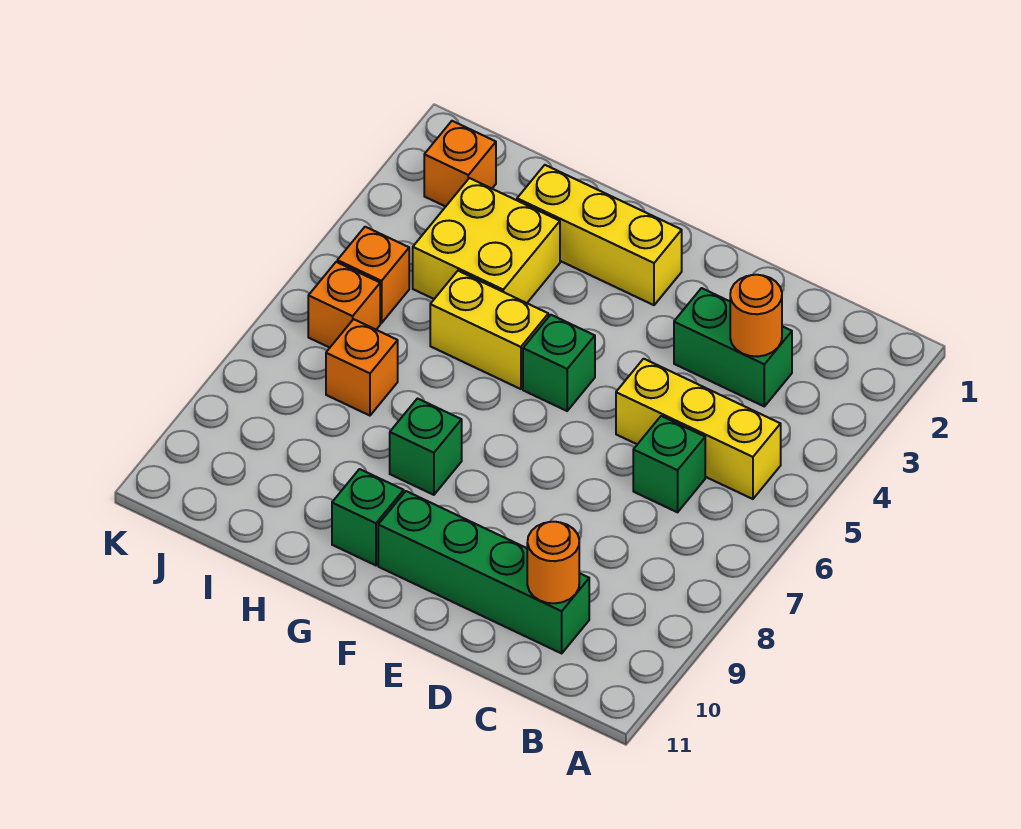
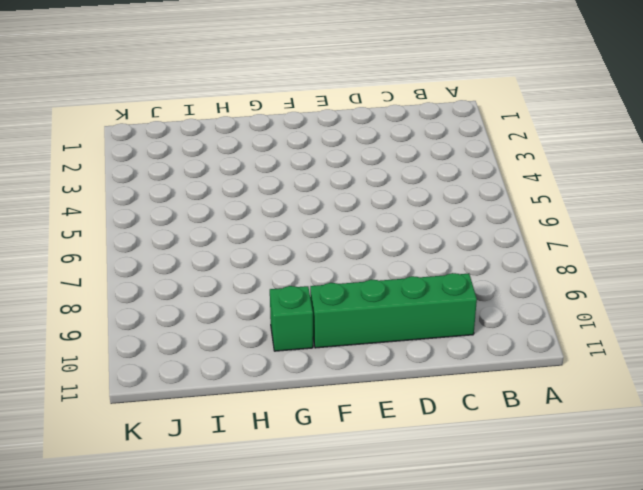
none -> yellow 1x3 brick [616,359,781,499]
none -> green 1x2 brick [674,288,792,406]
none -> green 1x1 brick [633,416,705,512]

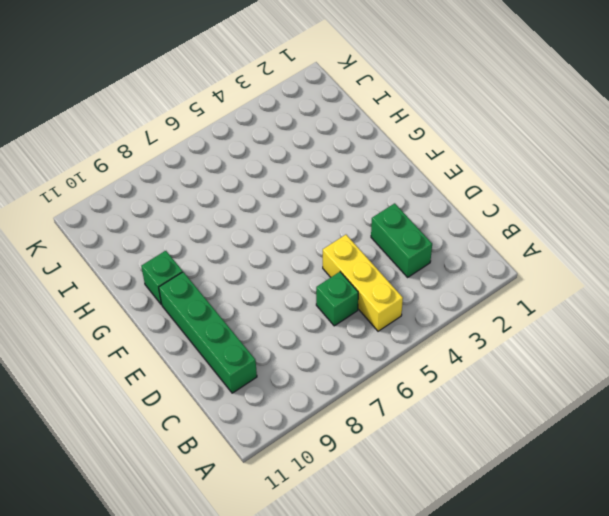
none -> yellow 1x3 brick [517,165,682,305]
none -> green 1x1 brick [523,315,595,411]
none -> yellow 1x2 brick [430,271,548,389]

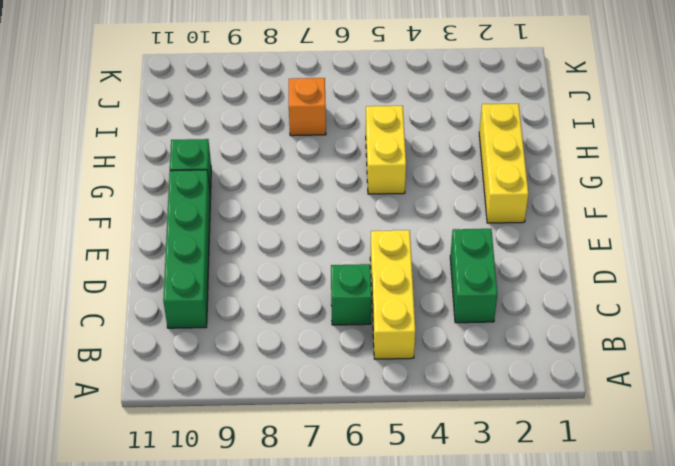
none -> green 1x1 brick [523,315,595,411]
none -> green 1x1 brick [390,399,462,495]
none -> yellow 2x2 brick [413,178,560,303]

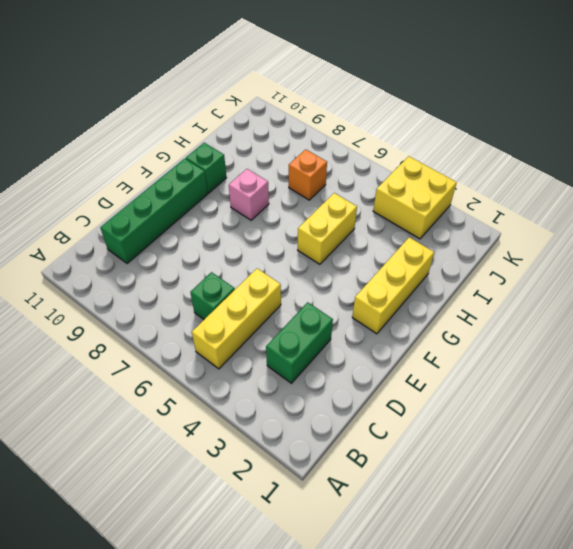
pink 1x1 brick [229,169,269,220] -> green 1x1 brick [390,399,462,495]
yellow 2x2 brick [373,156,457,239] -> yellow 2x2 brick moved to [413,178,560,303]
none -> green 1x1 brick [523,315,595,411]
none -> orange 1x1 brick [424,121,496,207]
none -> orange 1x1 brick [337,227,409,323]

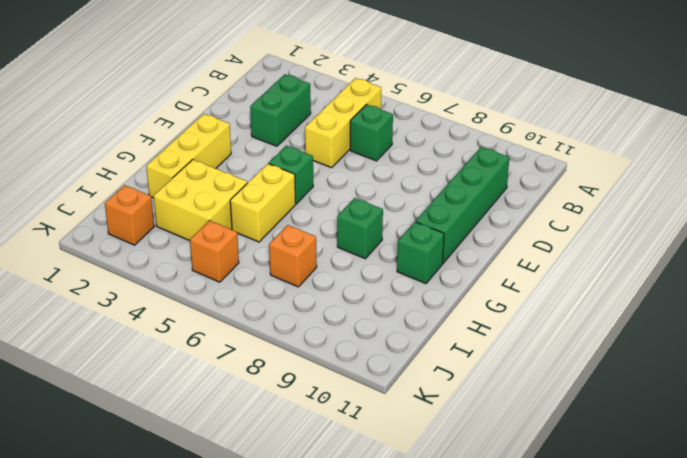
none -> orange 1x1 brick [308,262,380,348]
none -> orange 1x1 round brick [730,275,782,357]
none -> orange 1x1 round brick [527,522,579,603]

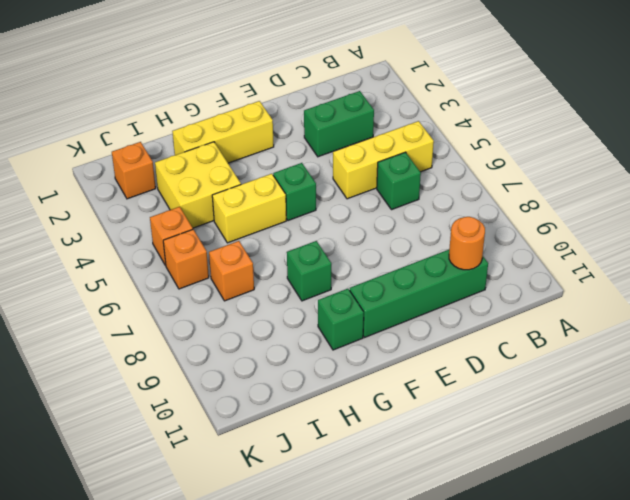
none -> orange 1x1 round brick [730,275,782,357]

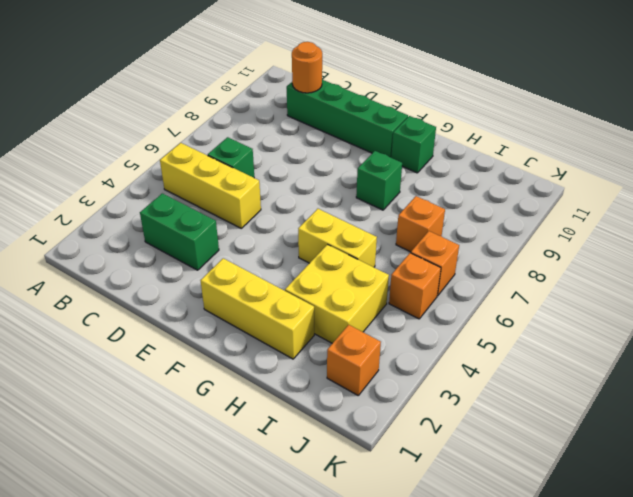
none -> green 1x1 brick [523,315,595,411]
none -> orange 1x1 round brick [730,275,782,357]

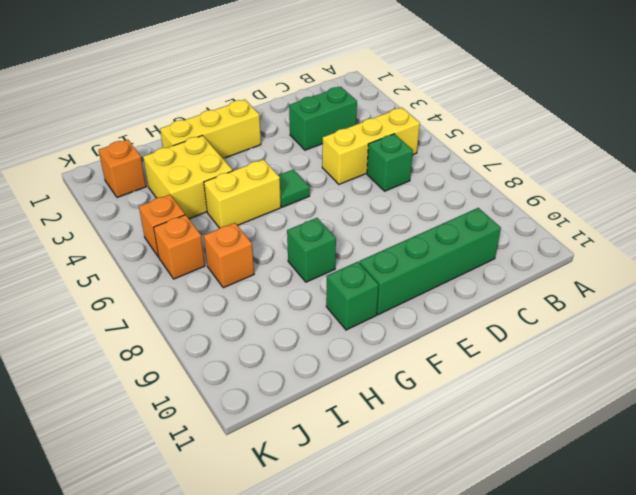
green 1x1 tile [278,170,310,207] -> green 1x1 brick [523,315,595,411]
none -> orange 1x1 round brick [730,275,782,357]
none -> orange 1x1 round brick [527,522,579,603]

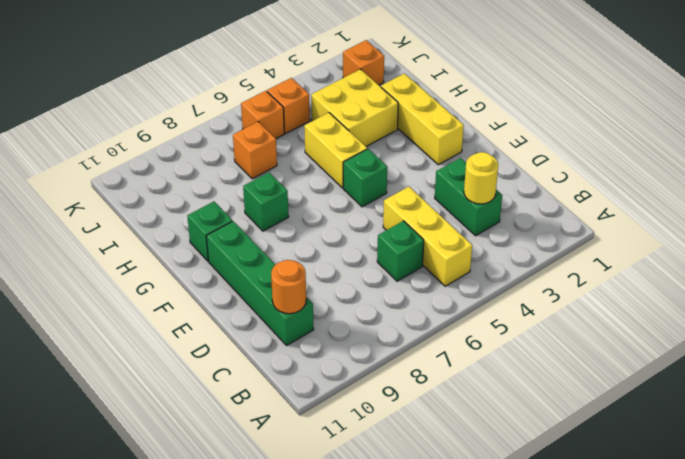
yellow 1x1 round brick [464,152,498,204] -> orange 1x1 round brick [730,275,782,357]

